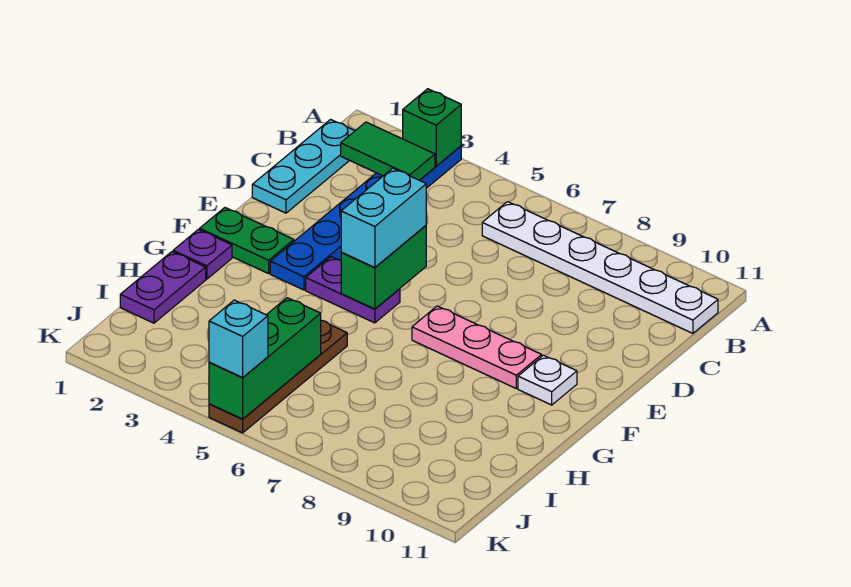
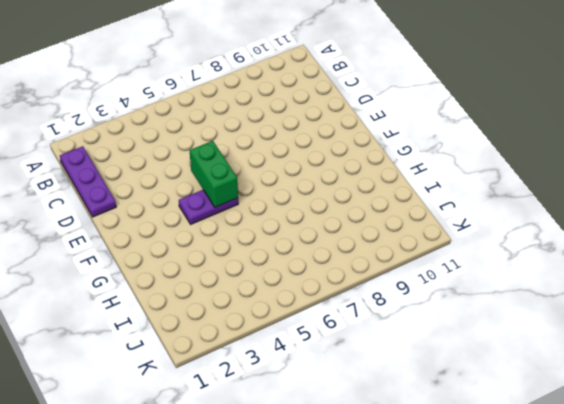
purple 1x3 plate [60,146,116,217] -> cyan 1x3 plate [252,120,355,213]
none -> blue 1x6 plate [270,146,461,290]
none -> white 1x6 plate [482,202,718,333]
none -> green 1x2 plate [200,208,294,274]

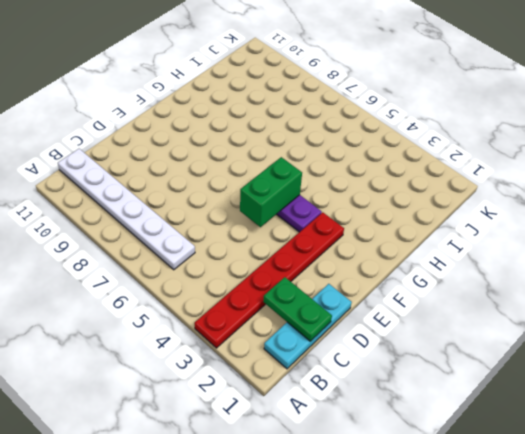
red 1x6 plate [194,212,344,348] -> blue 1x6 plate [270,146,461,290]
green 1x2 plate [263,277,332,341] -> green 1x2 plate moved to [200,208,294,274]
none -> pink 1x3 plate [412,306,542,388]
none -> white 1x1 plate [518,355,577,405]
none -> purple 1x1 plate [173,229,232,279]

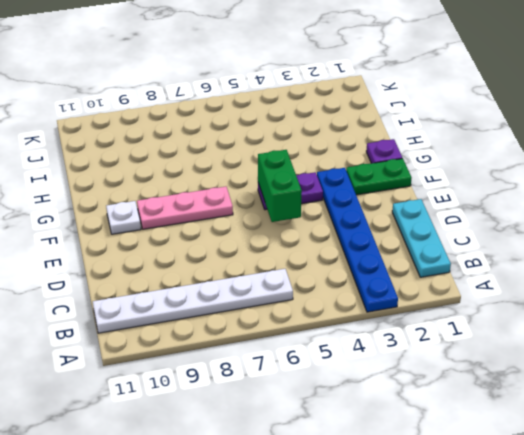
none -> purple 1x2 plate [120,252,206,323]
none -> brown 1x4 plate [209,320,347,433]
none -> green 1x1 brick [403,89,461,166]

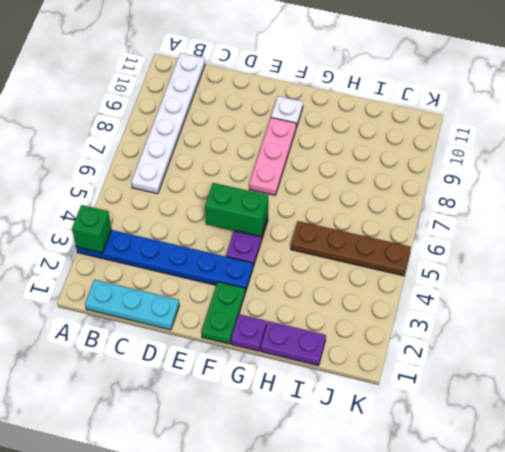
none -> green 1x2 tile [341,122,435,180]
none -> green 1x3 brick [209,298,321,419]
none -> cyan 1x2 brick [341,168,426,268]

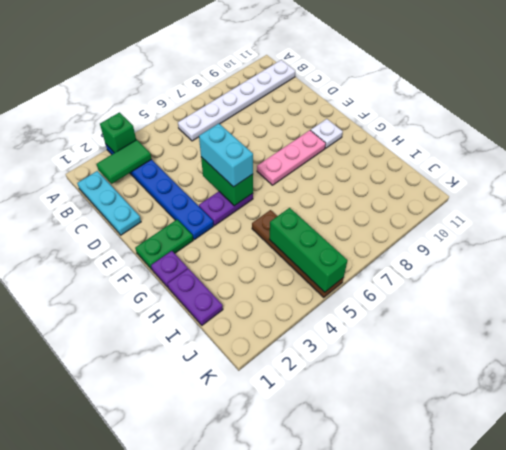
none -> cyan 1x1 brick [209,300,268,377]

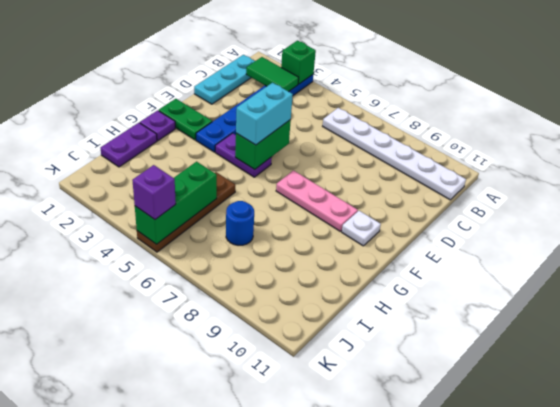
blue 1x1 round brick [226,201,254,245] -> none
purple 1x1 brick [132,165,176,220] -> cyan 1x1 brick [209,300,268,377]

